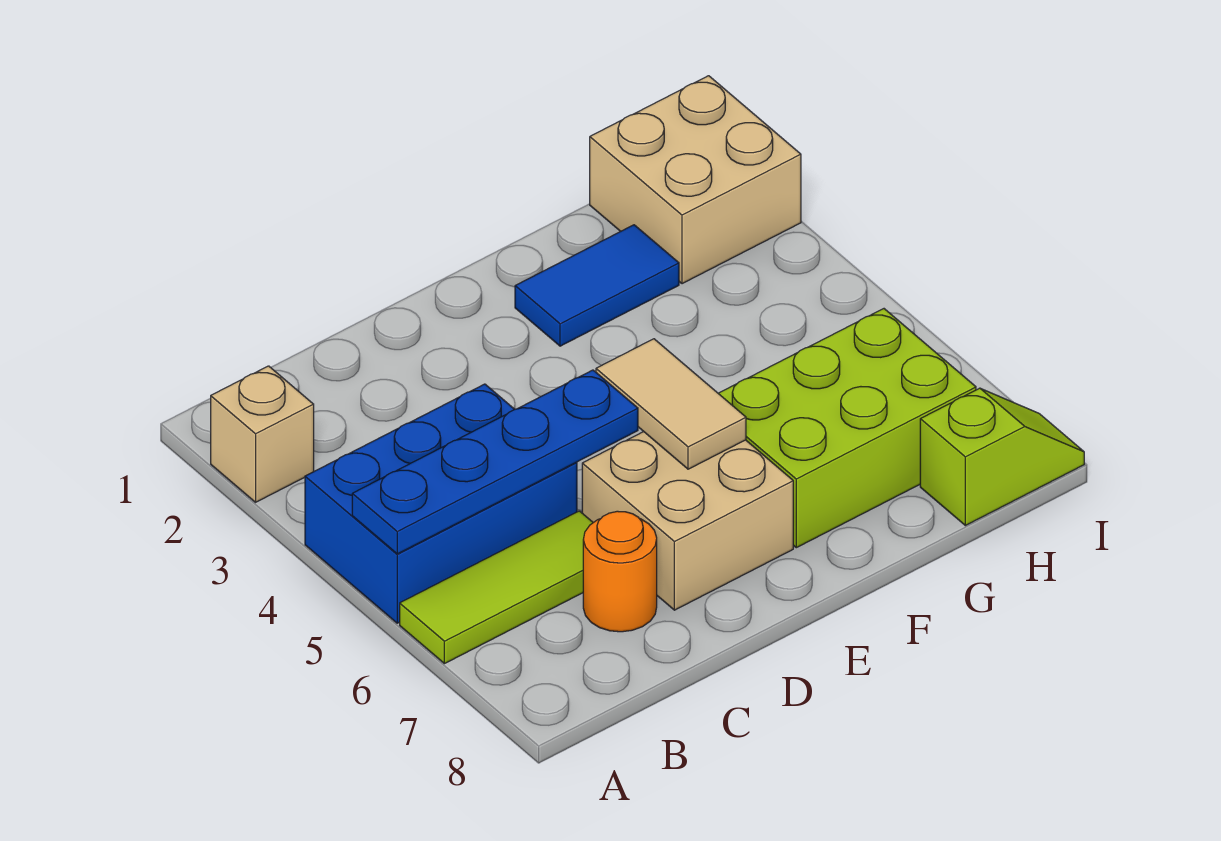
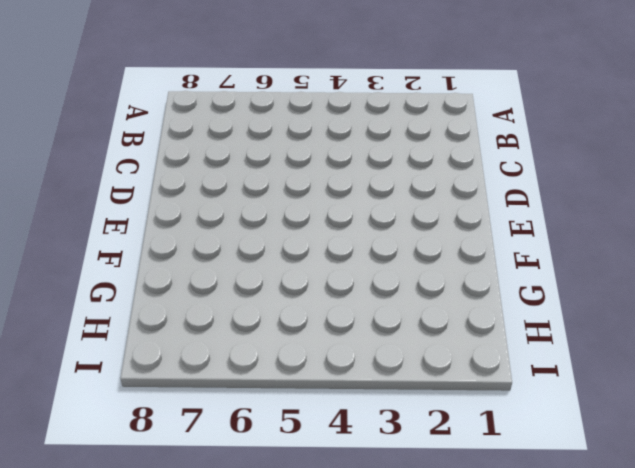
none -> tan 1x1 brick [211,366,314,502]
none -> blue 2x3 brick [305,384,577,623]

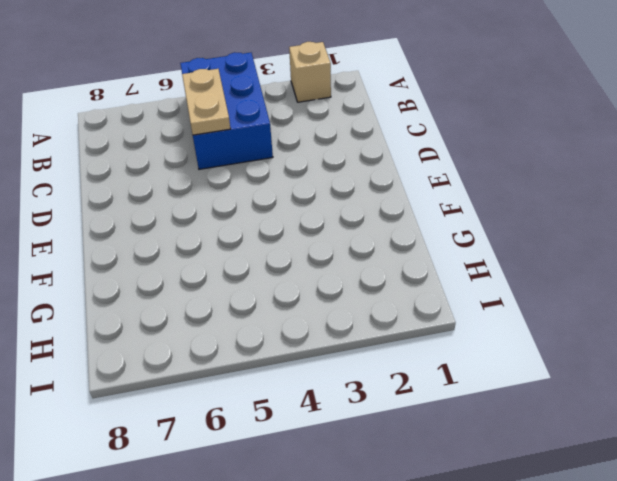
tan 1x2 plate [182,69,231,135] -> blue 1x4 plate [352,370,638,554]
none -> lime 1x3 tile [400,511,593,664]
none -> orange 1x1 round brick [583,511,657,632]

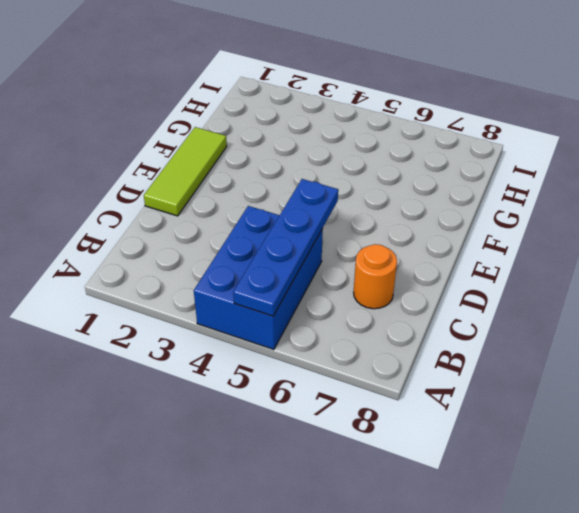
lime 1x3 tile [144,127,227,216] -> lime 1x3 tile moved to [400,511,593,664]
none -> tan 1x1 brick [211,366,314,502]
none -> tan 2x2 brick [582,432,793,610]

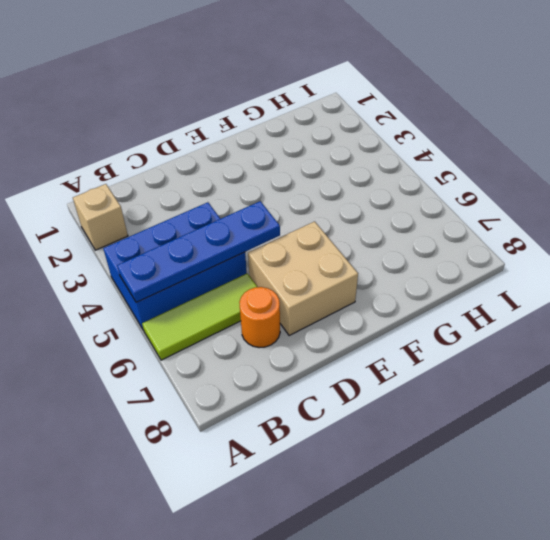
none -> blue 1x2 tile [515,225,679,346]
none -> lime 2x3 brick [718,309,976,548]

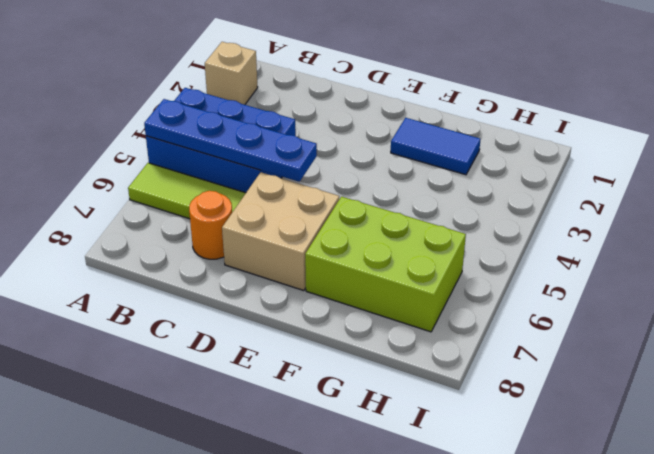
none -> tan 2x2 brick [590,76,801,284]
none -> lime 1x2 slope [920,388,1084,525]

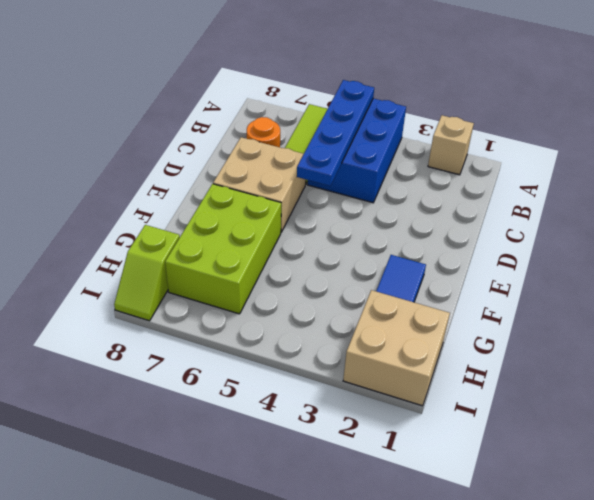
none -> tan 1x2 tile [596,339,746,469]

